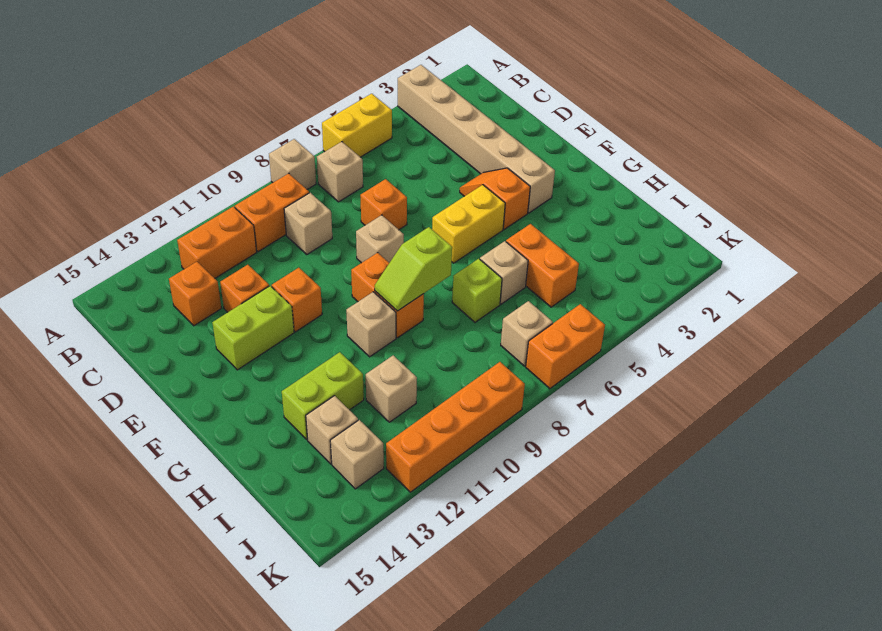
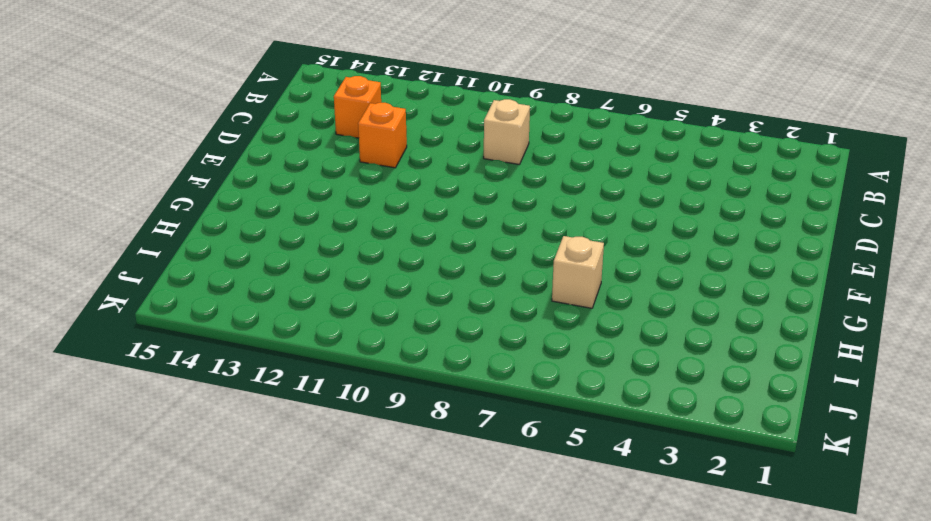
none -> tan 1x6 brick [398,65,555,213]
none -> yellow 1x2 brick [322,94,392,157]
none -> tan 1x1 brick [269,139,316,189]

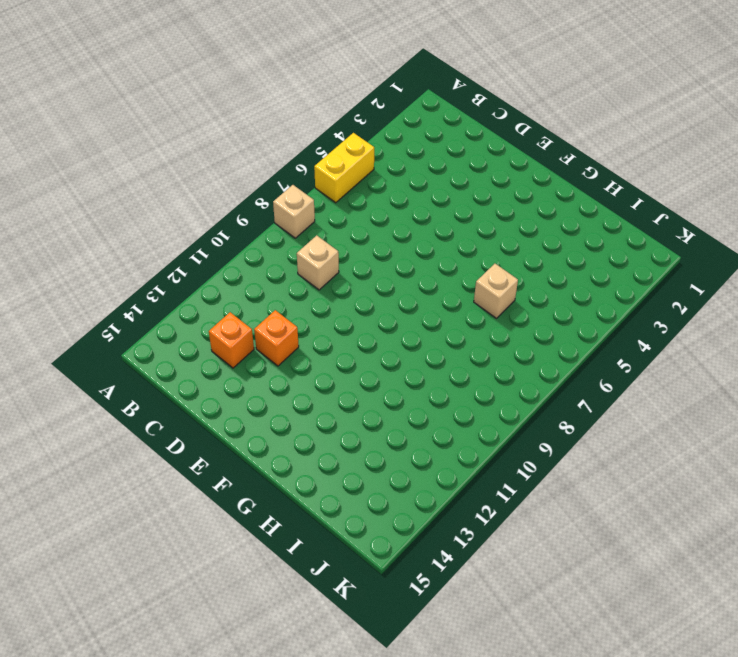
none -> tan 1x6 brick [398,65,555,213]
none -> tan 1x1 brick [317,142,363,202]
none -> orange 1x2 brick [235,173,309,252]

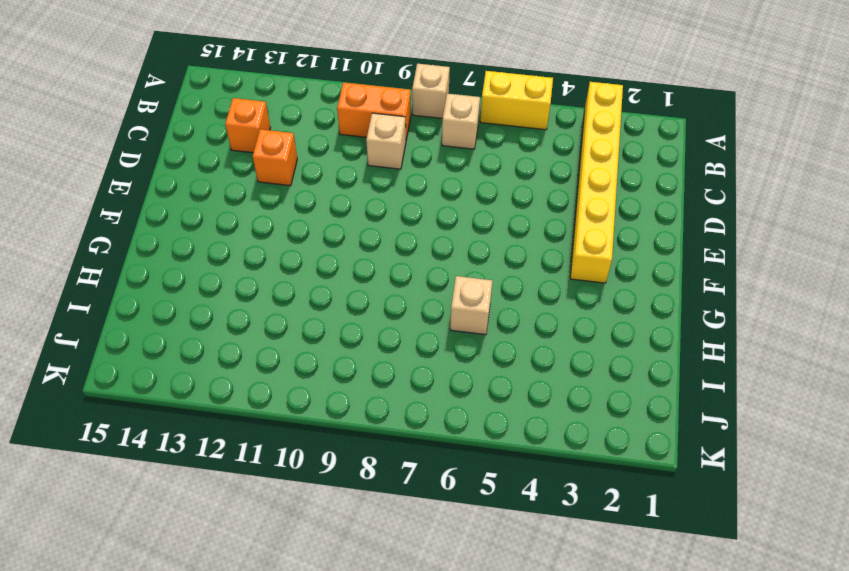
yellow 1x6 brick [570,82,623,283] -> tan 1x6 brick [398,65,555,213]
none -> orange 1x2 brick [177,206,257,278]
none -> orange 1x1 brick [360,179,407,230]
none -> orange 1x2 slope [460,168,530,229]

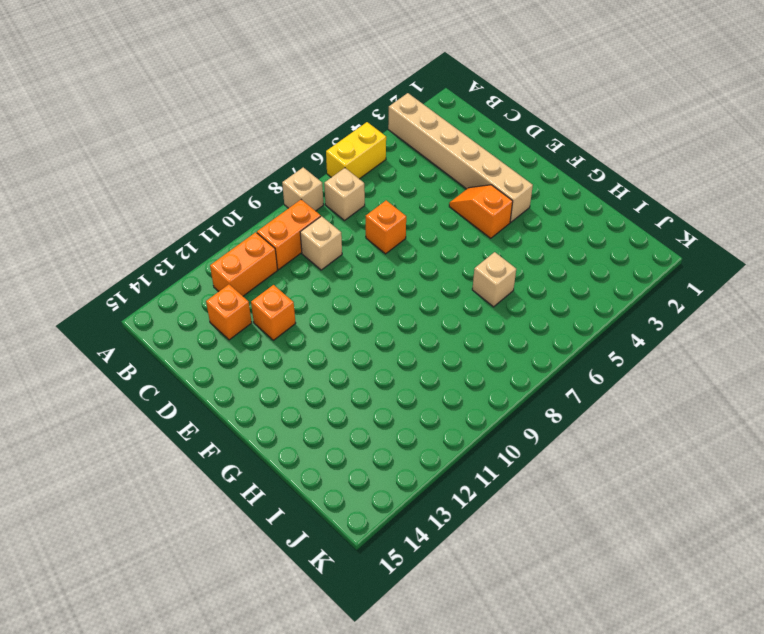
none -> tan 1x1 brick [356,215,404,263]
none -> orange 1x1 brick [272,268,322,332]
none -> lime 1x2 brick [212,286,294,370]

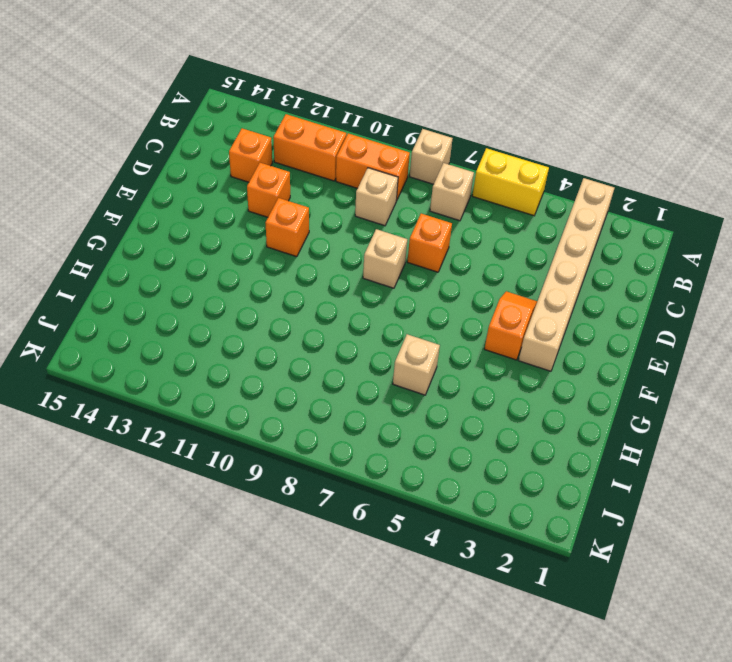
none -> lime 1x2 brick [212,286,294,370]
none -> yellow 1x2 brick [432,185,505,263]
none -> orange 1x2 brick [351,253,424,338]

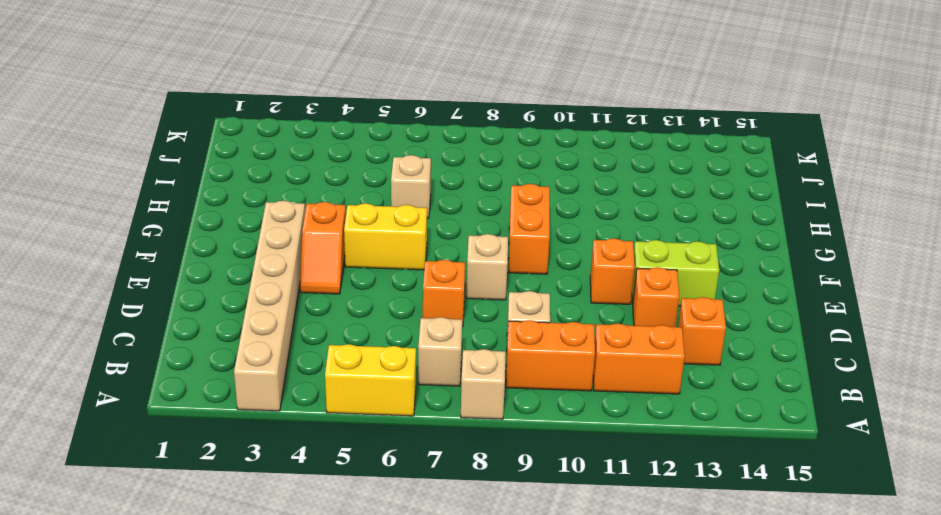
none -> tan 1x1 brick [346,292,396,357]
none -> orange 1x2 brick [506,224,579,307]
none -> lime 1x1 brick [452,259,502,322]

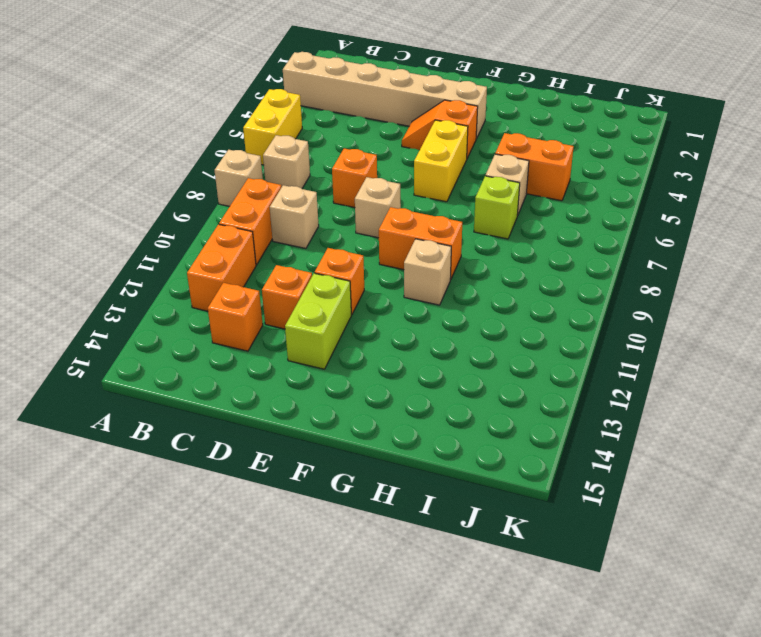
none -> lime 1x2 brick [282,352,364,439]
none -> tan 1x1 brick [366,355,417,422]
none -> tan 1x1 brick [306,396,358,464]

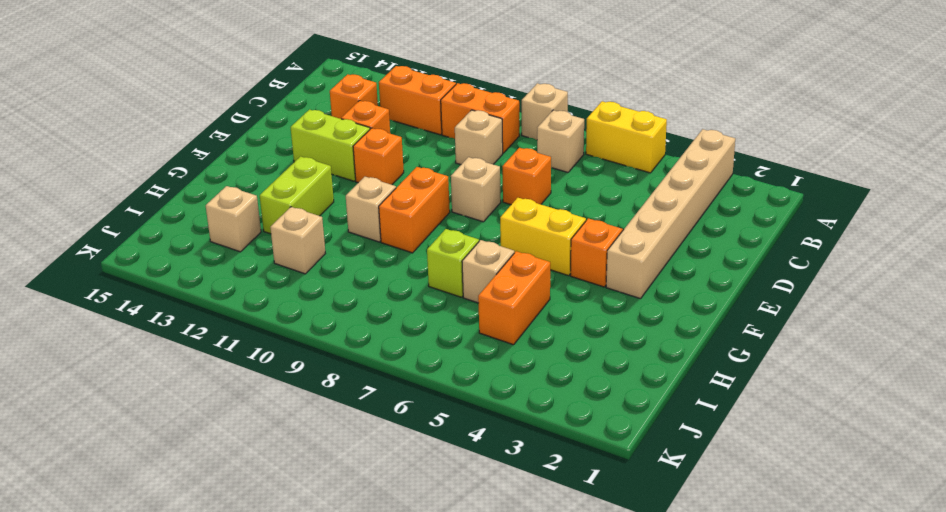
lime 1x2 brick [260,156,334,234] -> lime 1x2 brick turned to [282,352,364,439]
none -> tan 1x1 brick [501,301,553,366]
none -> tan 1x1 brick [330,420,384,489]
none -> orange 1x2 brick [526,304,605,389]

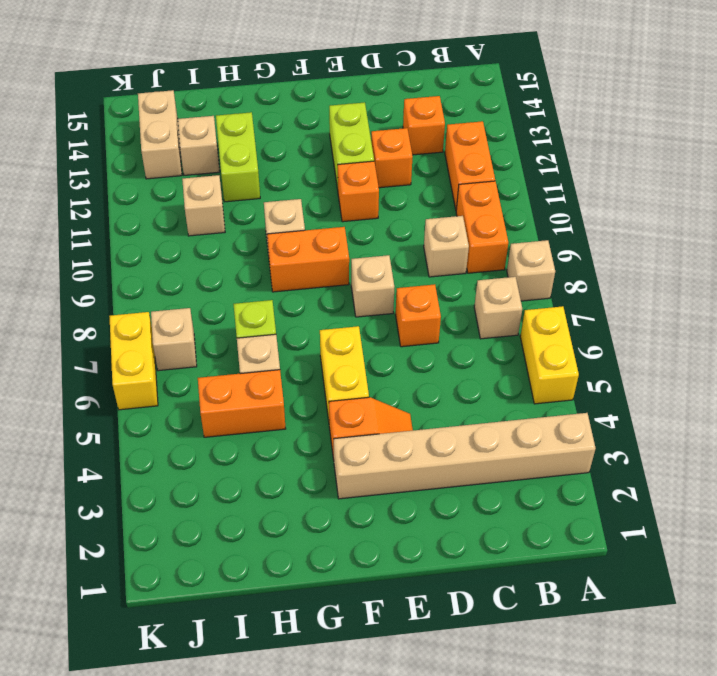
tan 1x2 brick [138,90,182,179] -> tan 1x1 brick [330,420,384,489]
yellow 1x2 brick [109,312,158,410] -> orange 1x2 brick [526,304,605,389]
none -> orange 1x4 brick [386,362,525,492]
none -> lime 1x2 slope [375,227,452,311]

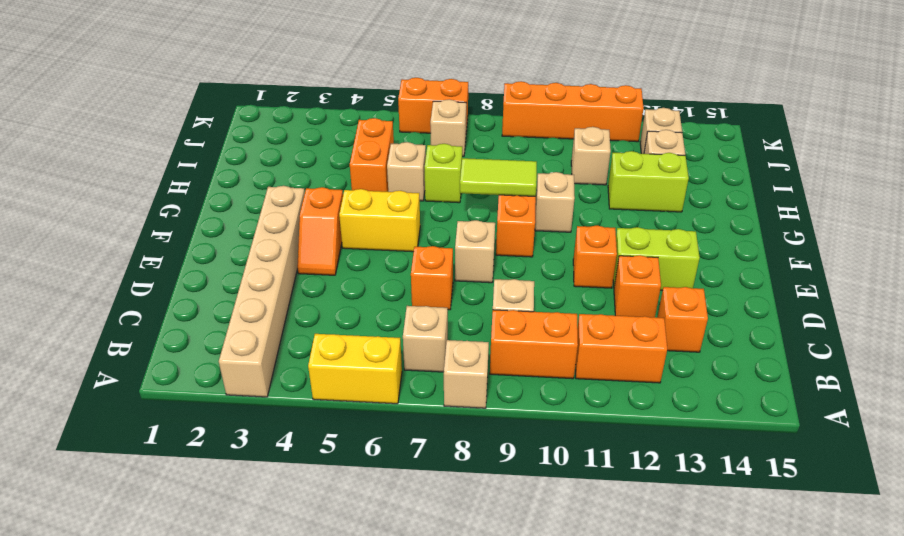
lime 1x2 tile [460,158,537,196] -> lime 1x2 slope [375,227,452,311]

